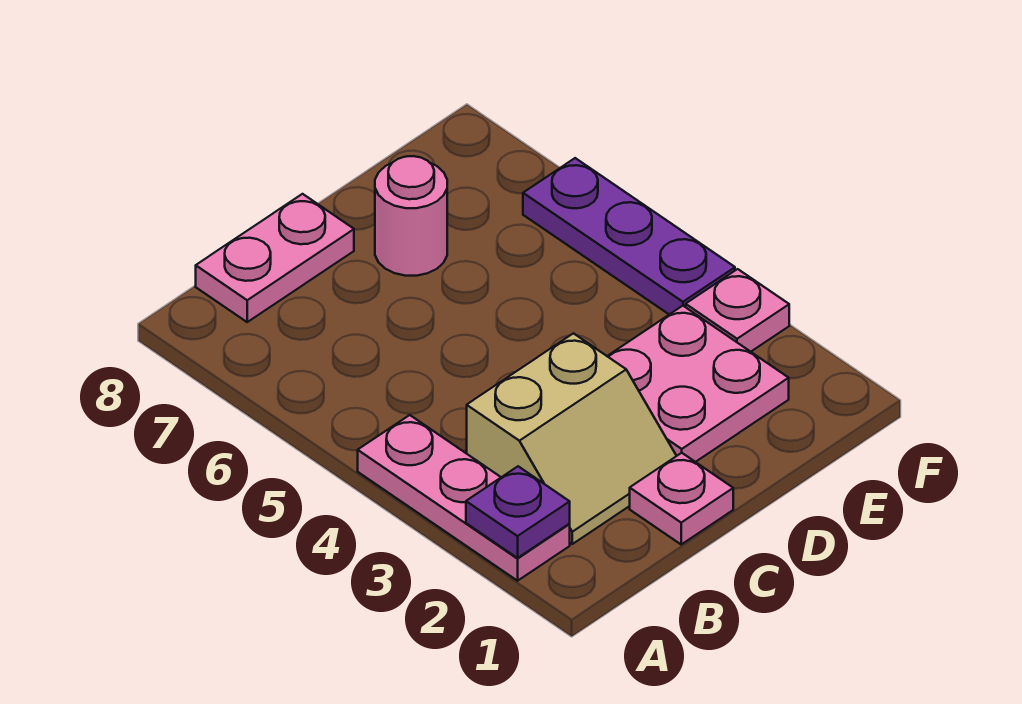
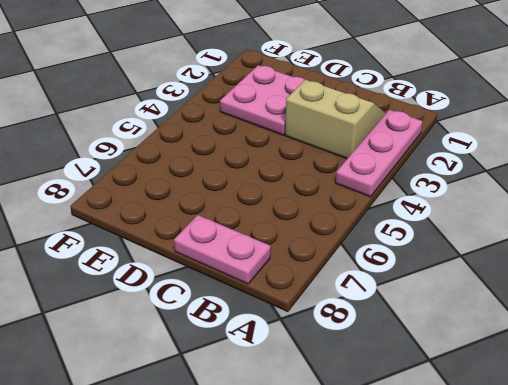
none -> pink 1x1 plate [630,453,733,544]
none -> pink 1x1 round brick [375,156,447,276]

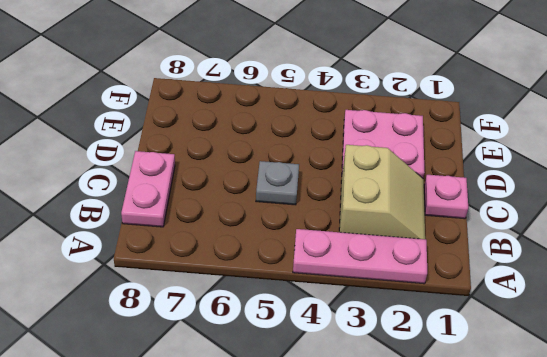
grey 1x1 plate [256,161,299,205] -> none
none -> pink 1x1 round brick [375,156,447,276]
none -> pink 1x1 plate [686,269,789,352]

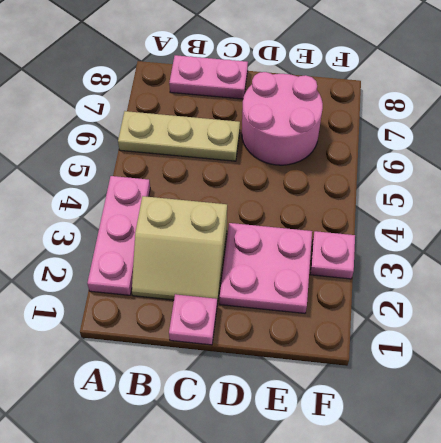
tan 1x3 plate [118,111,240,161] -> none
pink 2x2 round brick [242,72,323,165] -> pink 1x1 round brick [375,156,447,276]
none -> purple 1x3 plate [523,158,735,314]
none -> purple 1x1 plate [466,466,570,558]

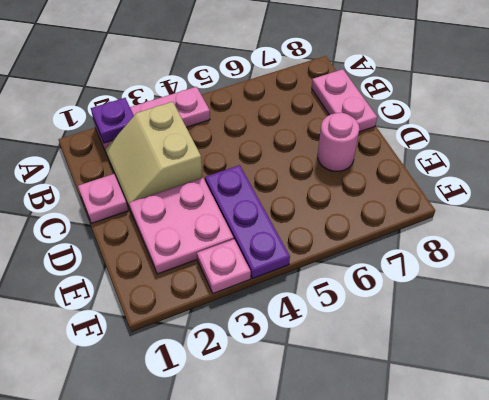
purple 1x3 plate [205,165,290,279] -> purple 1x3 plate turned to [523,158,735,314]

